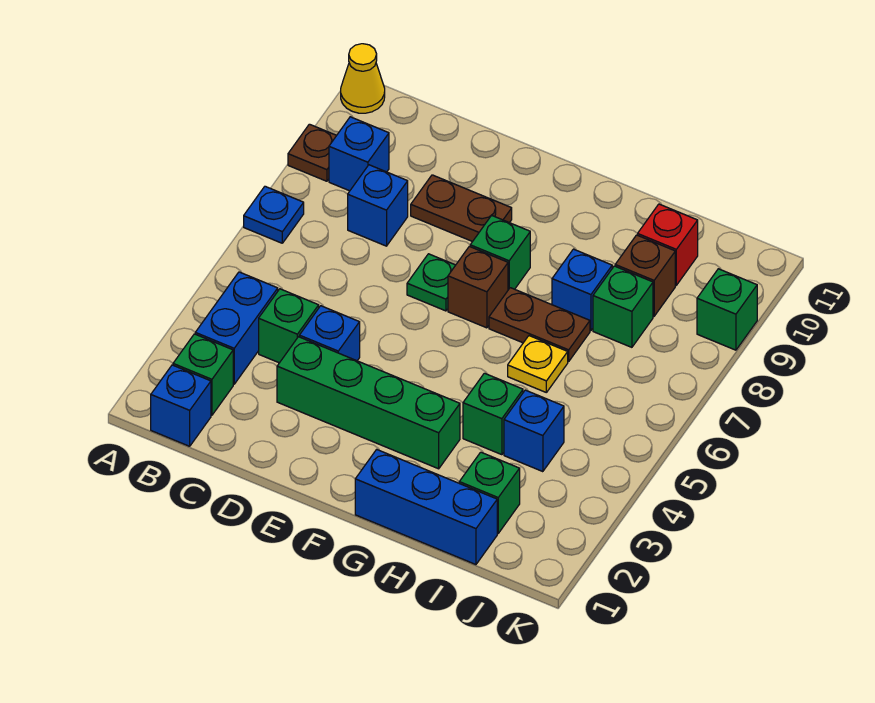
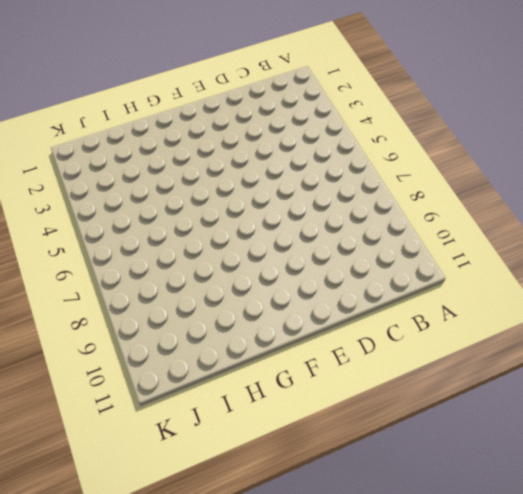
none -> blue 1x1 plate [244,186,304,243]
none -> brown 1x1 plate [288,124,337,181]
none -> yellow 1x1 cone [341,44,385,113]

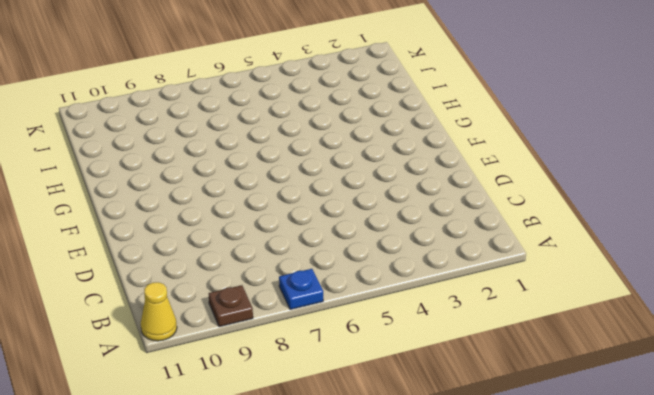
none -> blue 1x1 brick [151,365,211,446]
none -> green 1x1 brick [173,334,233,415]
none -> blue 1x2 brick [195,272,278,384]

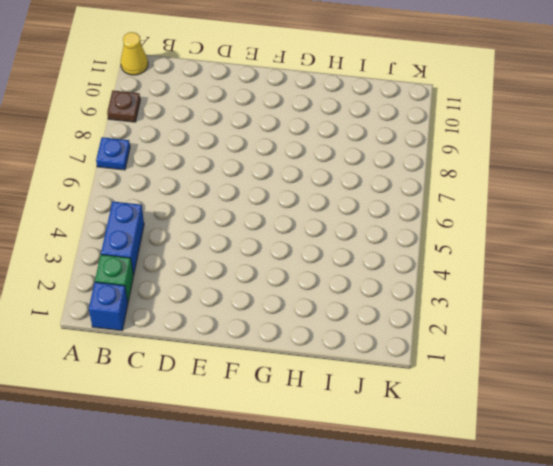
none -> blue 1x1 brick [329,117,389,191]
none -> green 1x1 brick [259,289,319,363]
none -> blue 1x1 brick [348,165,408,246]

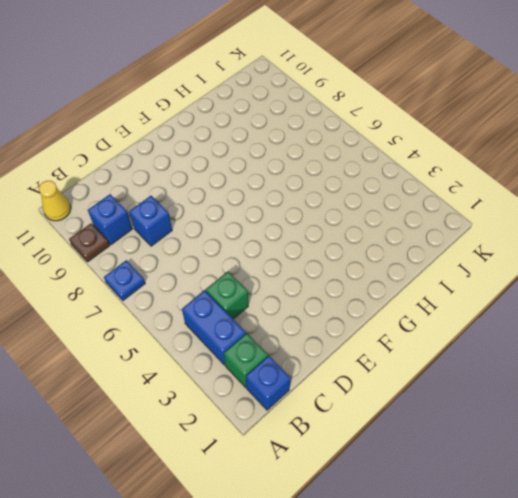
none -> green 1x4 brick [277,337,460,469]
none -> blue 1x1 brick [299,306,360,361]
none -> brown 1x2 plate [411,175,512,242]

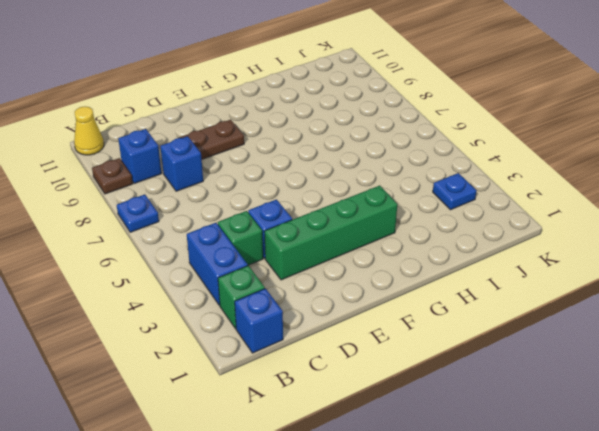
blue 1x1 plate [433,173,476,210] -> none
none -> green 1x1 plate [407,254,455,311]
none -> brown 1x1 brick [448,246,508,328]
none -> green 1x1 brick [470,215,530,290]

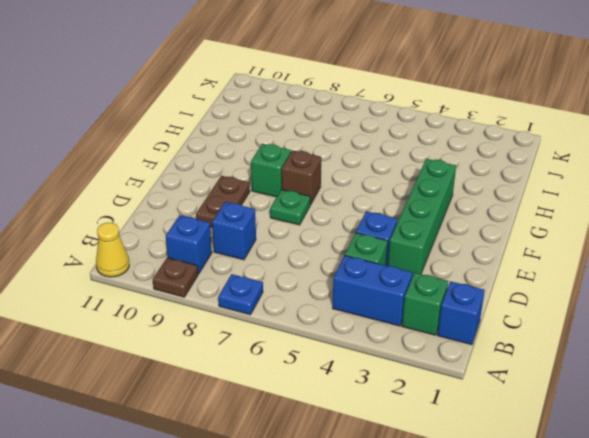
none -> blue 1x3 brick [355,449,497,565]
none -> brown 1x2 plate [489,288,590,362]
none -> green 1x1 brick [463,373,523,455]

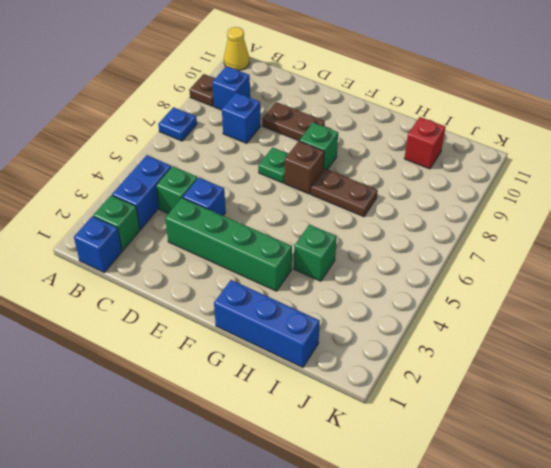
none -> yellow 1x1 plate [508,336,568,392]
none -> blue 1x1 brick [552,249,612,331]
none -> green 1x1 brick [459,452,520,533]

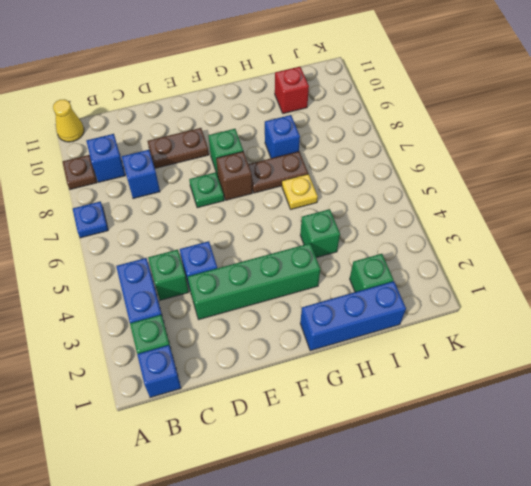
none -> blue 1x1 brick [504,390,564,472]
none -> green 1x1 brick [593,266,653,347]
none -> brown 1x1 brick [615,235,675,316]

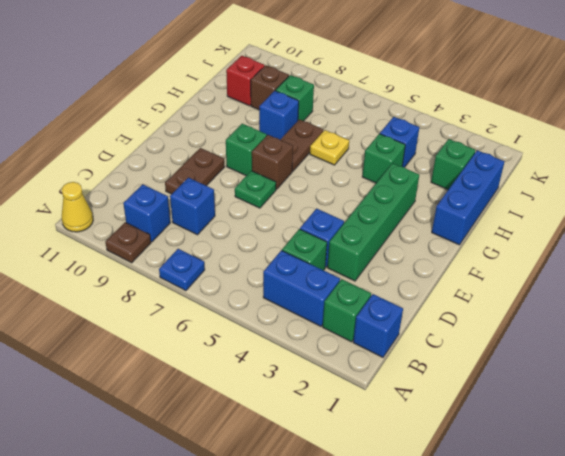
none -> green 1x1 brick [697,269,757,350]

